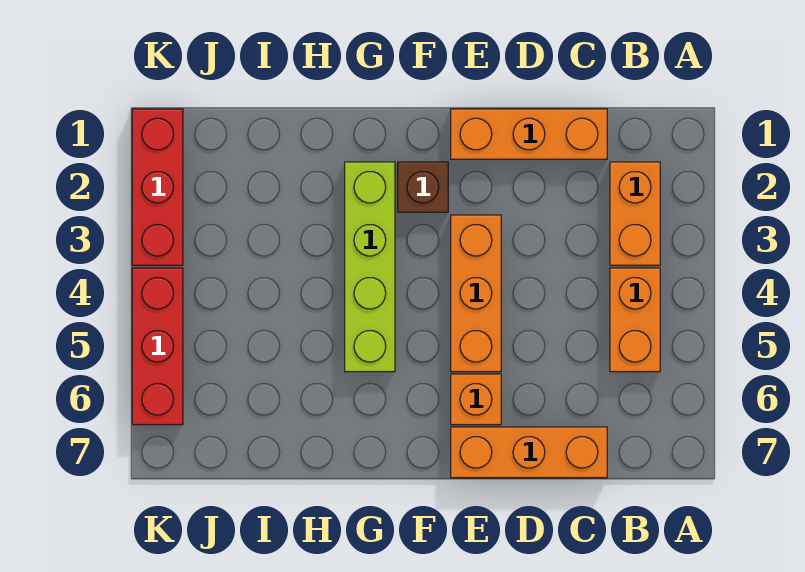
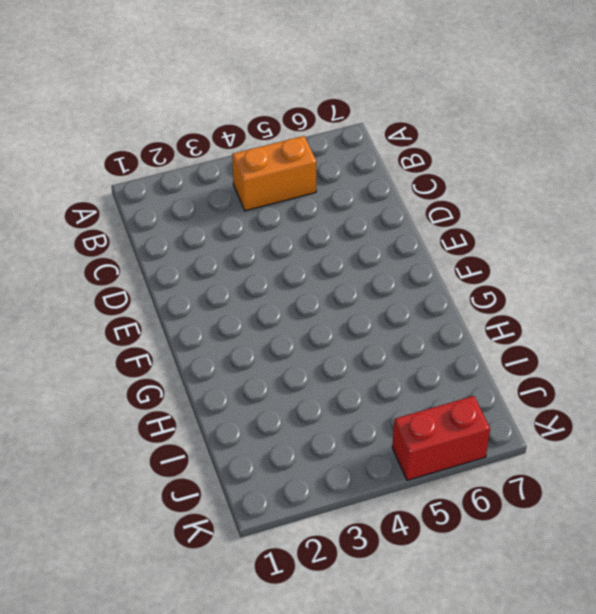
red 1x2 brick [392,396,490,480] -> red 1x3 brick [132,268,183,425]
none -> orange 1x2 brick [610,162,660,265]
none -> orange 1x3 brick [451,109,607,159]

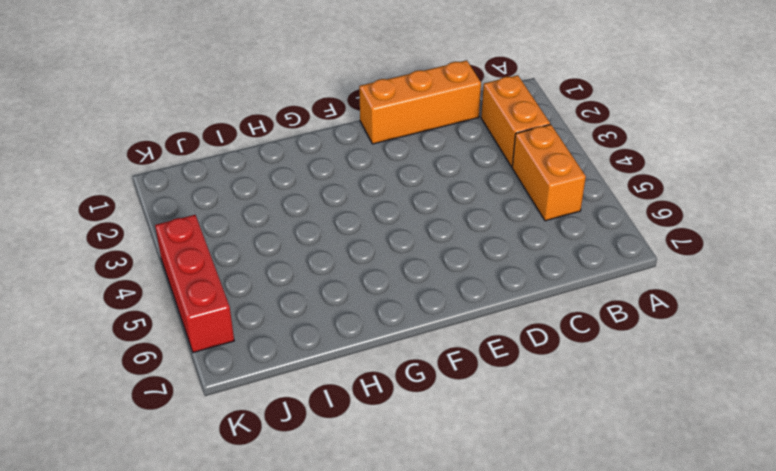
none -> orange 1x3 brick [451,427,607,478]
none -> orange 1x3 brick [451,215,501,372]

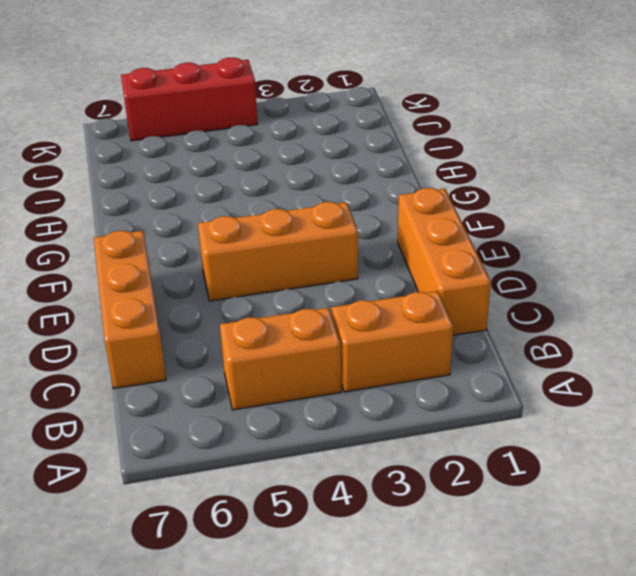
none -> orange 1x1 brick [451,374,501,425]
none -> brown 1x1 brick [398,162,448,212]

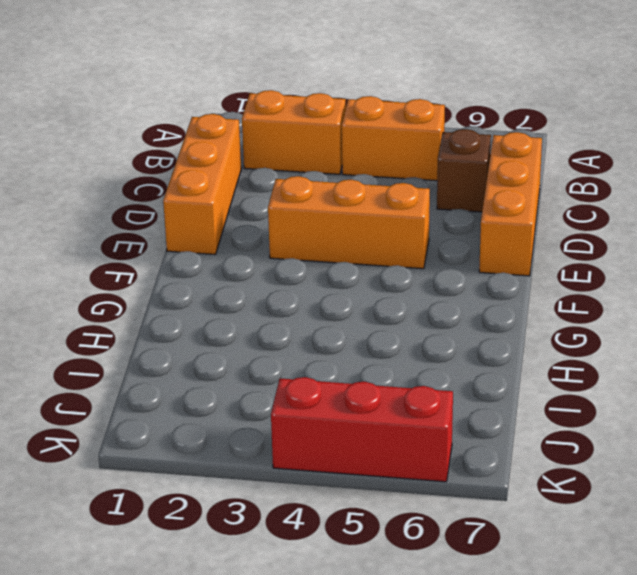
brown 1x1 brick [437,129,491,212] -> brown 1x1 brick moved to [398,162,448,212]
none -> orange 1x1 brick [451,374,501,425]
none -> lime 1x4 brick [345,162,395,372]

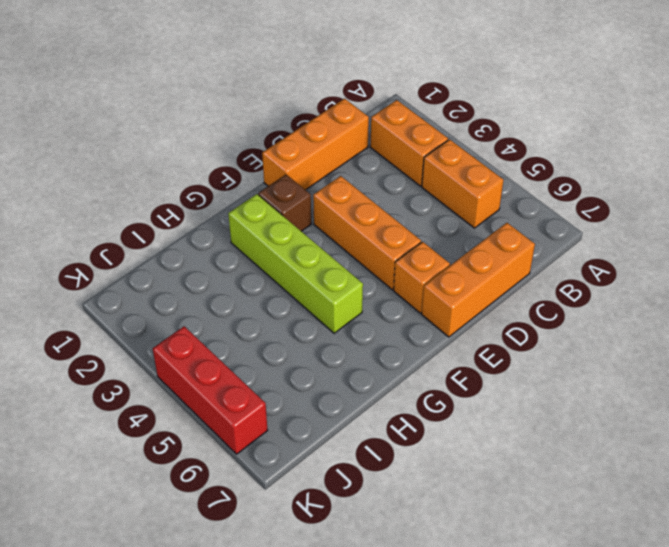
none -> red 1x3 brick [132,109,183,265]

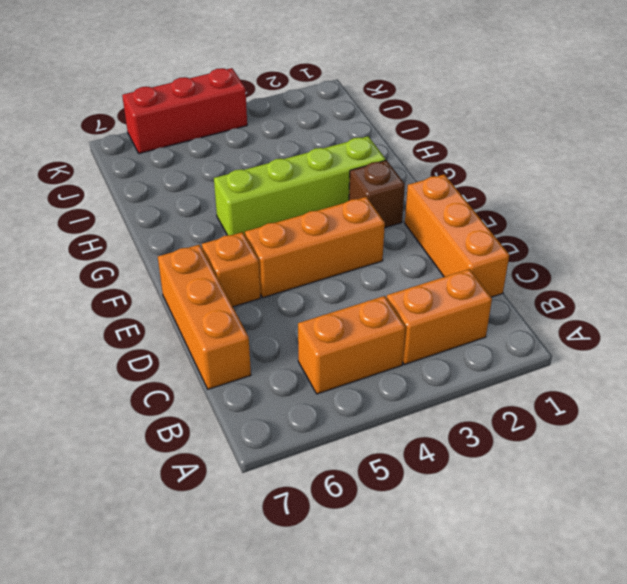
none -> red 1x3 brick [132,109,183,265]

